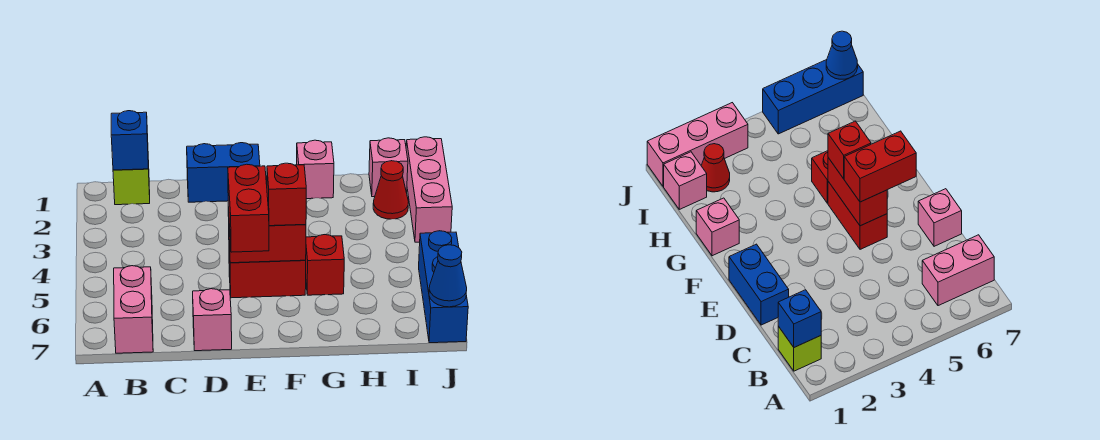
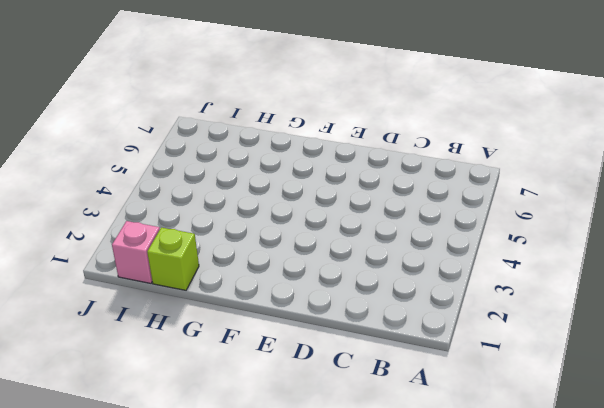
lime 1x1 brick [147,227,199,290] -> lime 1x1 brick moved to [113,160,150,205]
none -> pink 1x2 brick [114,266,153,353]
none -> blue 1x2 brick [187,143,260,202]
none -> pink 1x1 brick [193,289,232,351]

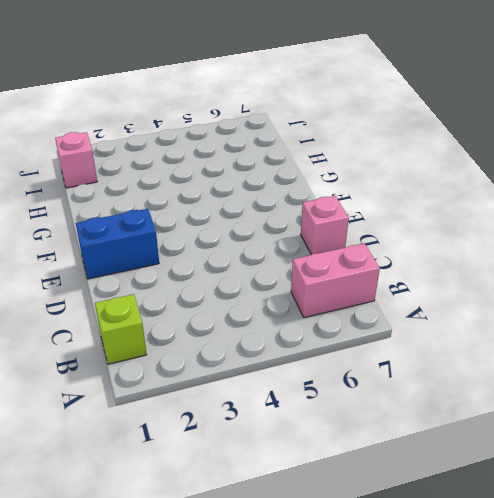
blue 1x2 brick [76,209,159,279] -> blue 1x2 brick turned to [187,143,260,202]
none -> red 1x2 brick [229,251,306,298]
none -> pink 1x1 brick [297,140,334,199]
none -> red 1x1 brick [305,235,344,295]

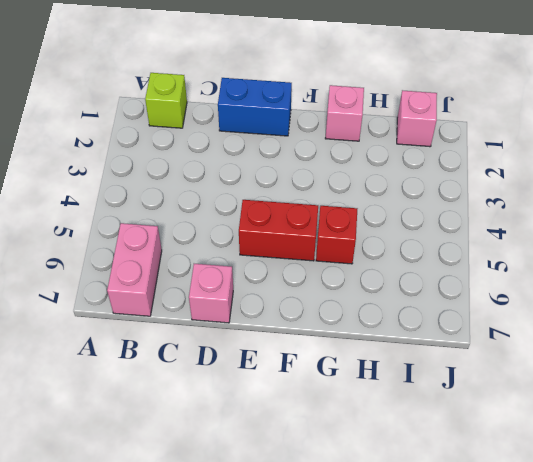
none -> red 1x1 cone [373,161,408,219]
none -> pink 1x3 brick [406,137,452,242]
none -> blue 1x3 brick [419,231,468,343]

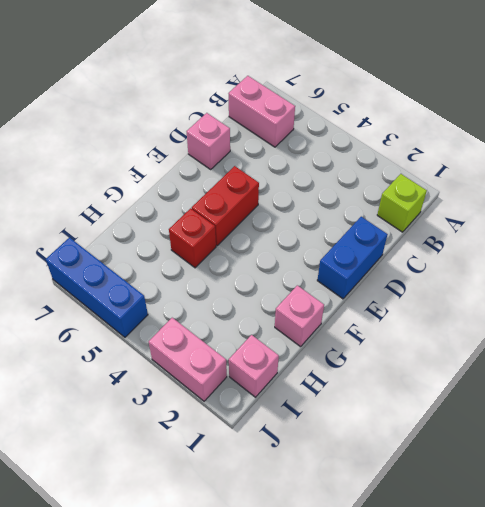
pink 1x2 brick [149,318,227,401] -> pink 1x3 brick [406,137,452,242]
none -> red 1x1 cone [373,161,408,219]
none -> blue 1x1 brick [111,111,149,170]
none -> red 1x2 brick [228,207,306,263]

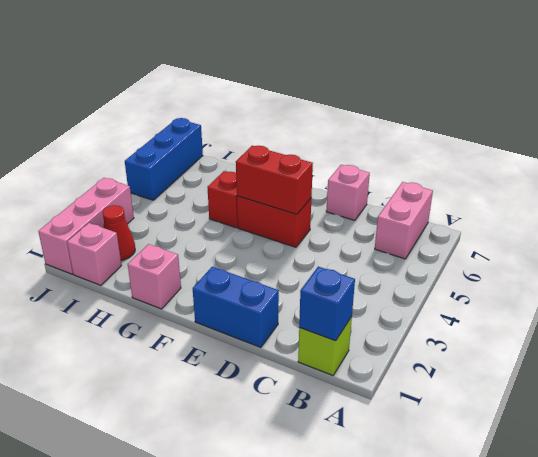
none -> blue 1x1 cone [429,245,467,307]
none -> red 1x2 brick [228,164,269,252]
none -> red 1x1 brick [267,163,306,226]

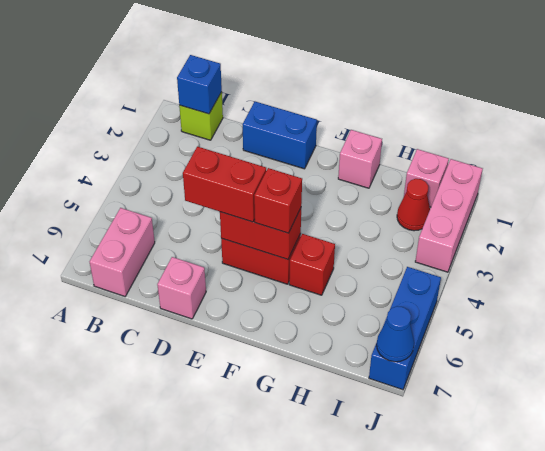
red 1x2 brick [183,147,266,222] -> red 1x2 brick turned to [228,164,269,252]

